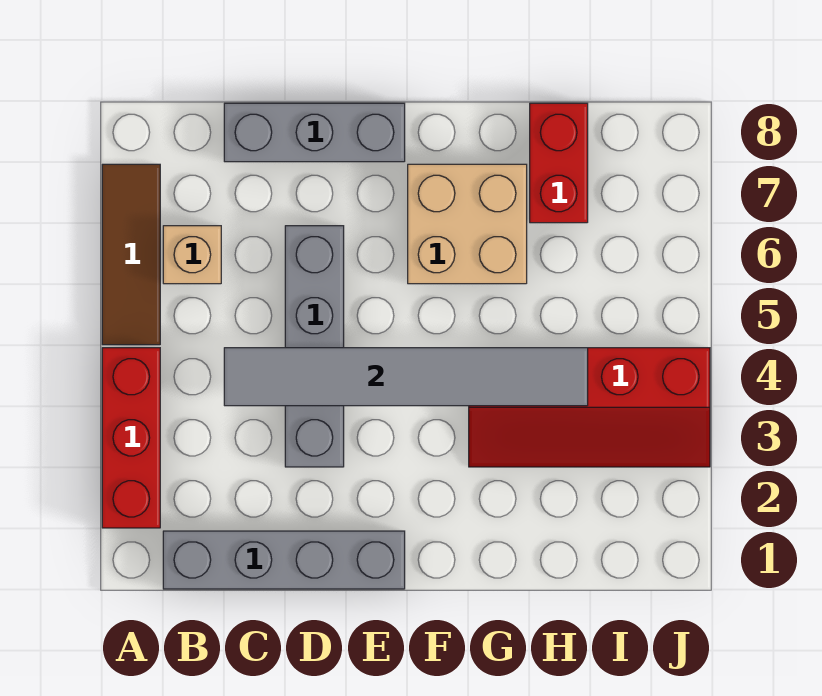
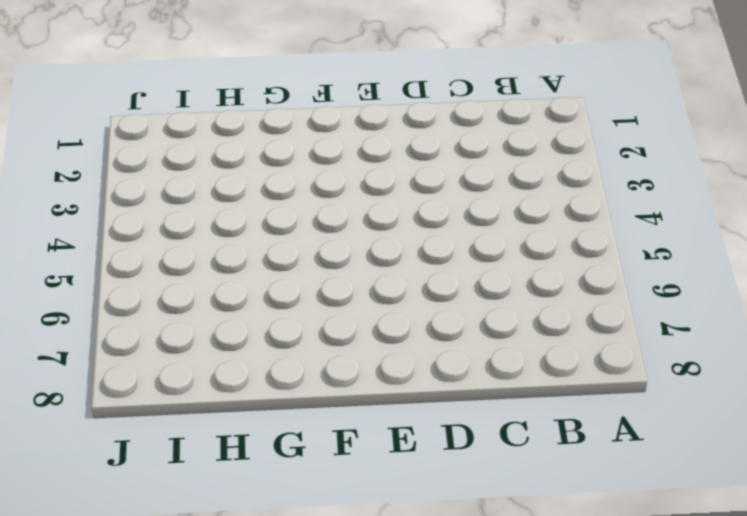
none -> red 1x3 brick [102,348,160,528]
none -> brown 1x3 tile [102,164,160,345]

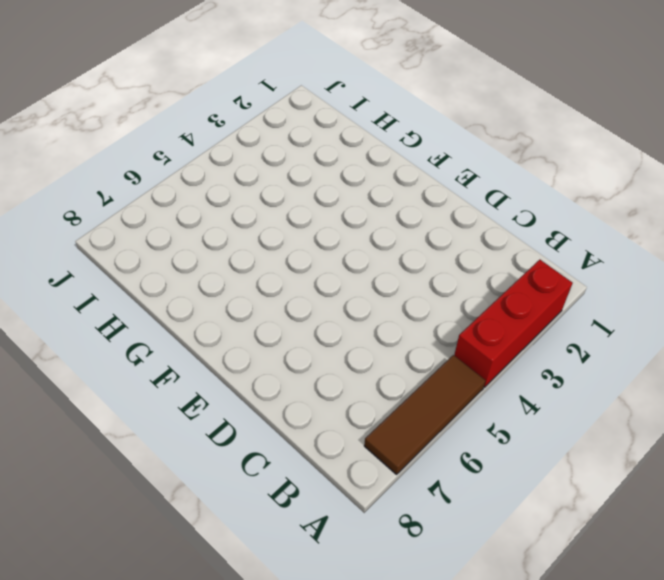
none -> grey 1x4 brick [163,531,405,589]
none -> tan 1x1 brick [163,226,221,284]

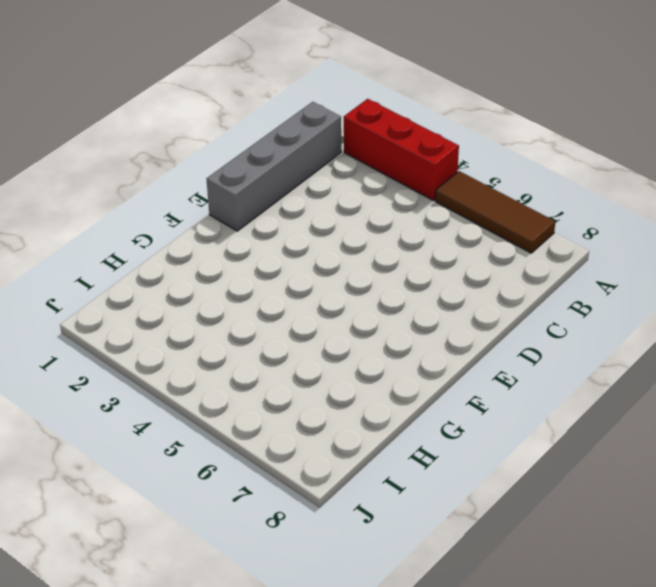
none -> tan 1x1 brick [163,226,221,284]
none -> grey 1x3 brick [224,103,405,162]

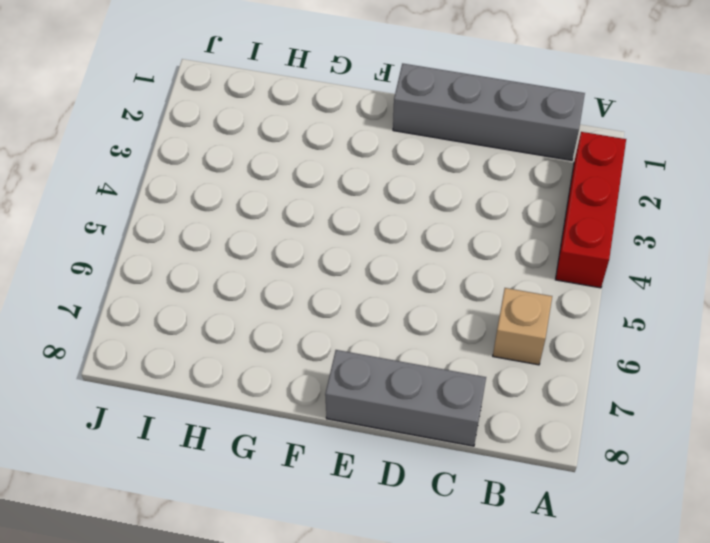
none -> brown 1x3 tile [102,164,160,345]
none -> grey 1x4 brick [285,226,344,467]

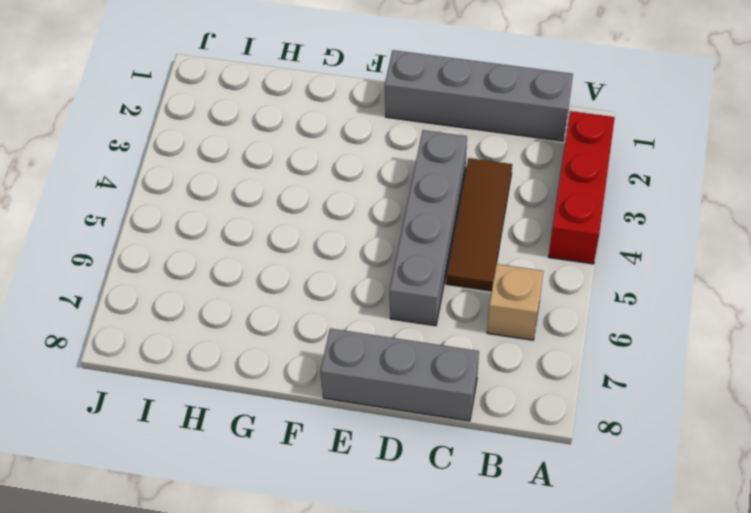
brown 1x3 tile [446,158,512,291] -> brown 1x3 tile moved to [102,164,160,345]
none -> tan 2x2 brick [408,164,527,284]
none -> red 2x4 slope [469,348,710,467]

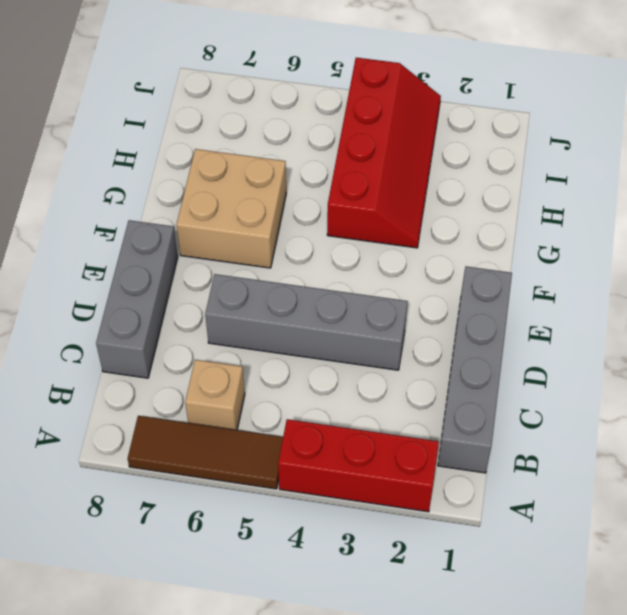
none -> red 1x2 brick [530,103,588,223]
none -> grey 1x6 tile [224,348,588,406]

